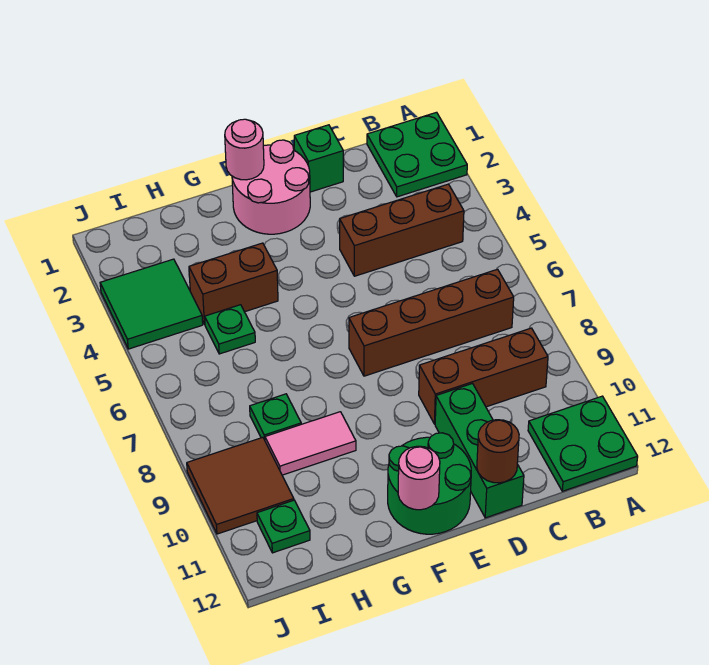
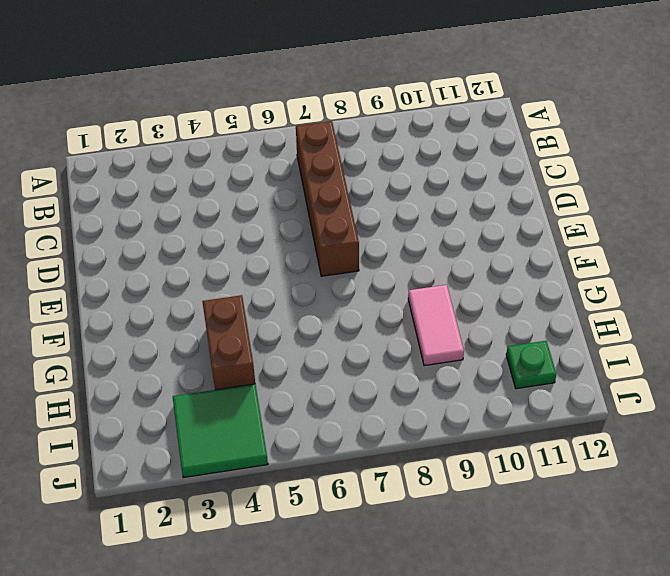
none -> green 2x2 plate [367,112,467,197]
none -> green 2x2 plate [528,396,638,491]
none -> brown 1x3 brick [340,184,464,276]

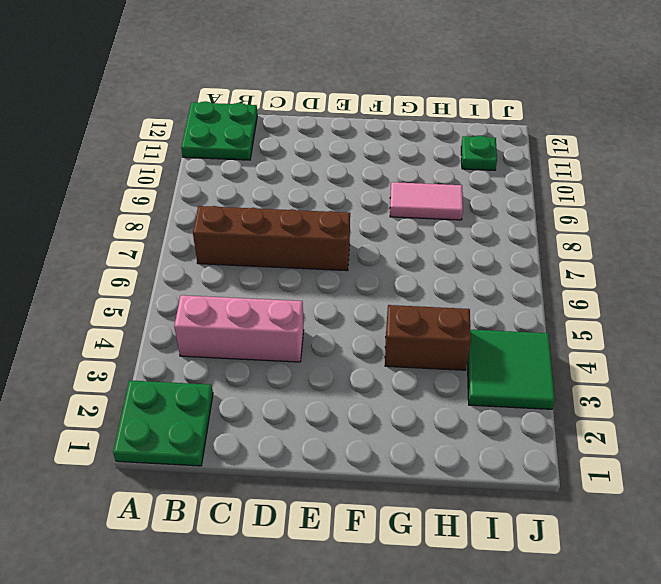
pink 1x3 brick [174,295,304,362] -> brown 1x3 brick [340,184,464,276]
none -> brown 1x3 brick [419,328,548,424]
none -> green 1x1 brick [294,125,343,192]
none -> green 1x3 brick [435,384,524,518]

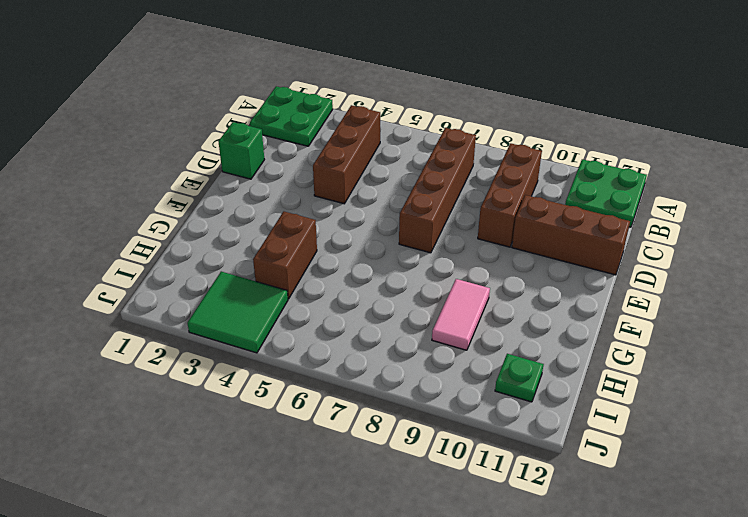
brown 1x3 brick [512,195,630,275] -> green 1x3 brick [435,384,524,518]
none -> pink 2x2 round brick [232,140,310,234]
none -> green 2x2 round brick [388,433,471,534]
none -> green 1x1 plate [205,305,255,354]

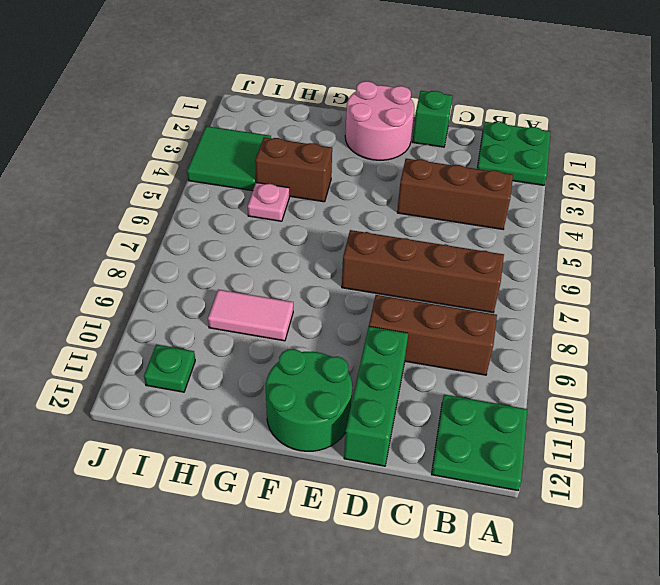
pink 1x1 plate [248,183,289,221] -> green 1x1 plate [205,305,255,354]
none -> green 1x1 plate [250,394,301,440]
none -> brown 2x2 tile [187,437,294,534]
none -> brown 1x1 round brick [477,420,519,483]

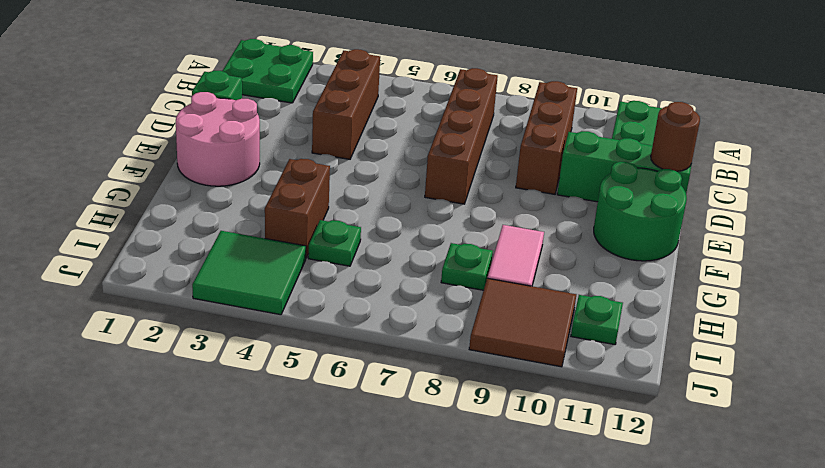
none -> pink 1x1 round brick [225,119,264,180]
none -> pink 1x1 round brick [398,446,440,510]

